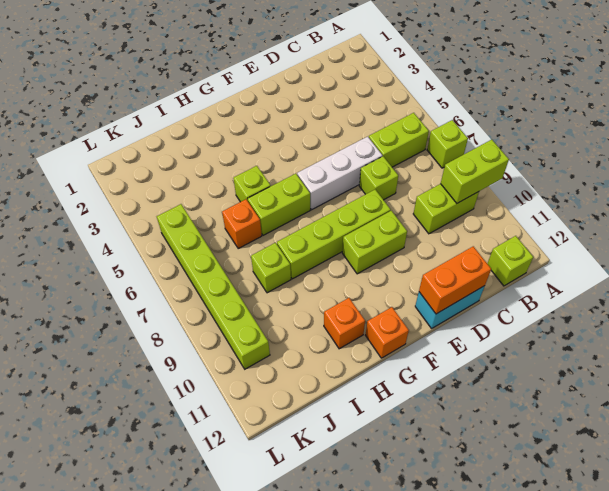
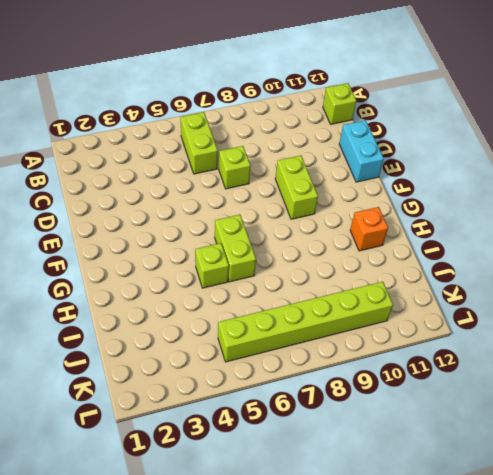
none -> lime 1x1 brick [427,120,468,168]
none -> lime 1x2 brick [413,184,479,234]
none -> white 1x3 brick [297,137,382,210]

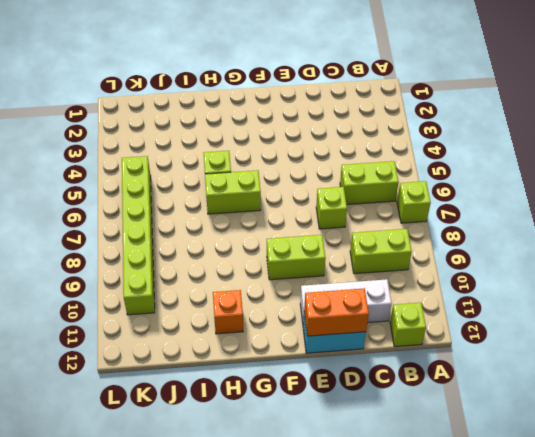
white 1x3 brick [300,279,392,324] -> white 1x3 brick moved to [297,137,382,210]
none -> lime 1x4 brick [277,190,391,279]
none -> orange 1x1 brick [365,307,409,358]
none -> orange 1x1 brick [222,199,262,249]

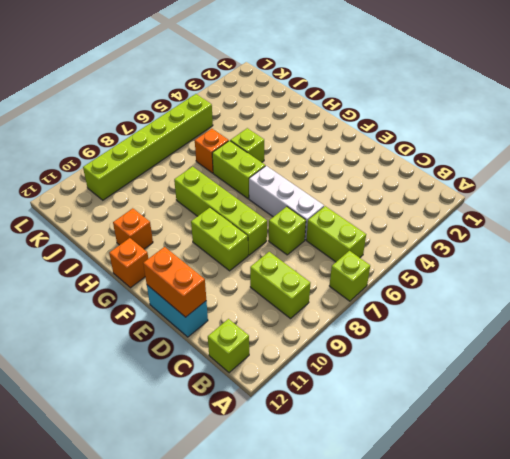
none -> lime 1x1 brick [251,243,291,293]
none -> lime 1x2 brick [441,140,509,203]

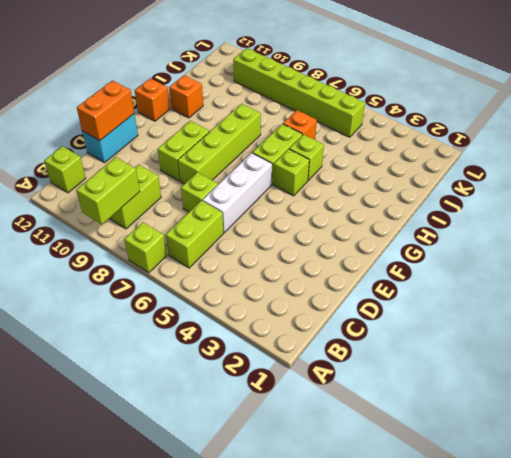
lime 1x1 brick [273,149,309,196] -> lime 1x1 brick moved to [251,243,291,293]

